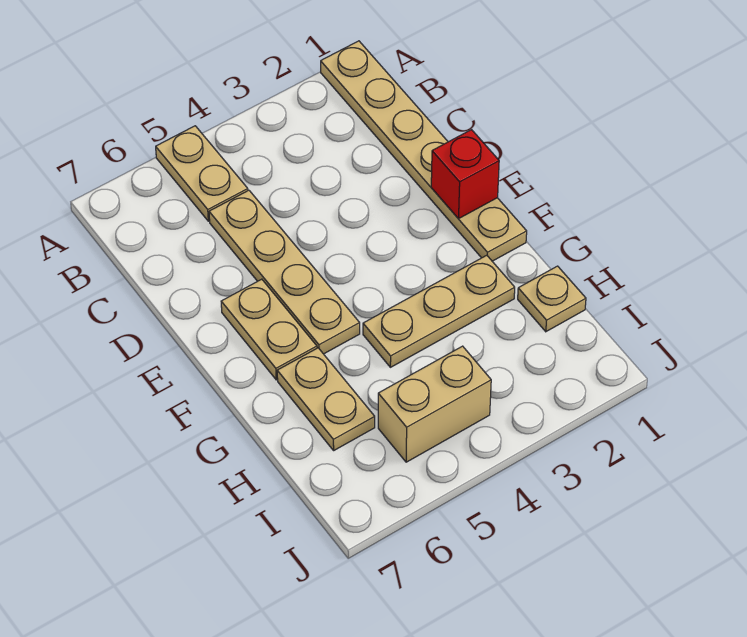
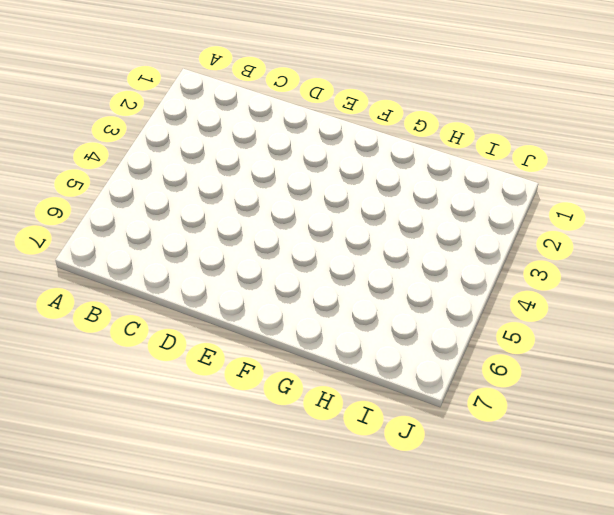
none -> tan 1x6 plate [321,41,527,261]
none -> tan 1x2 plate [156,126,248,221]

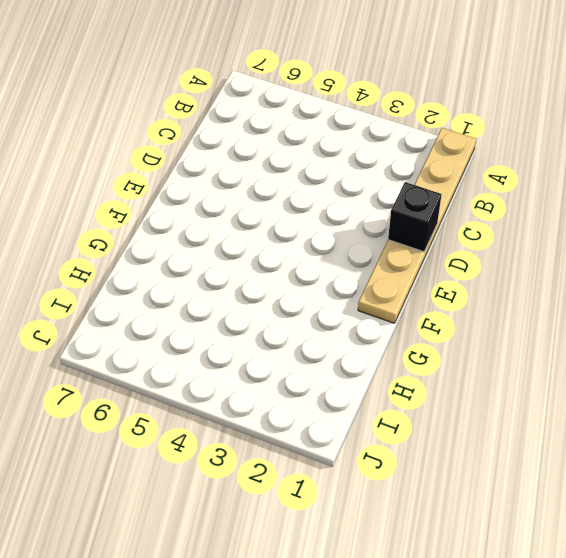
black 1x1 brick [388,182,442,252] -> none
none -> tan 1x2 plate [156,126,248,221]
none -> tan 1x4 plate [209,190,360,354]

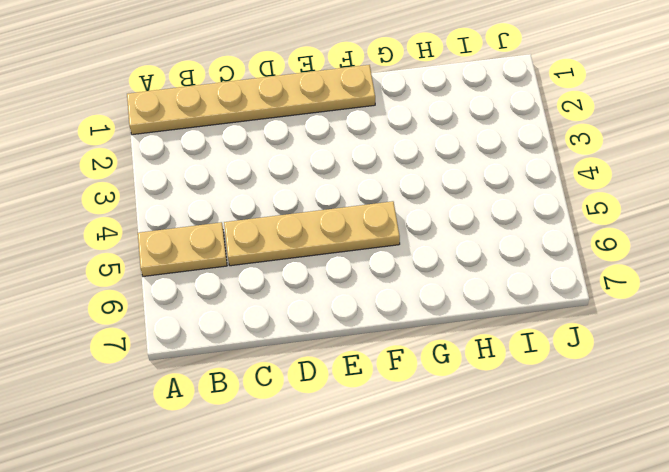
none -> tan 1x2 plate [221,279,317,380]
none -> tan 1x3 plate [363,255,515,367]

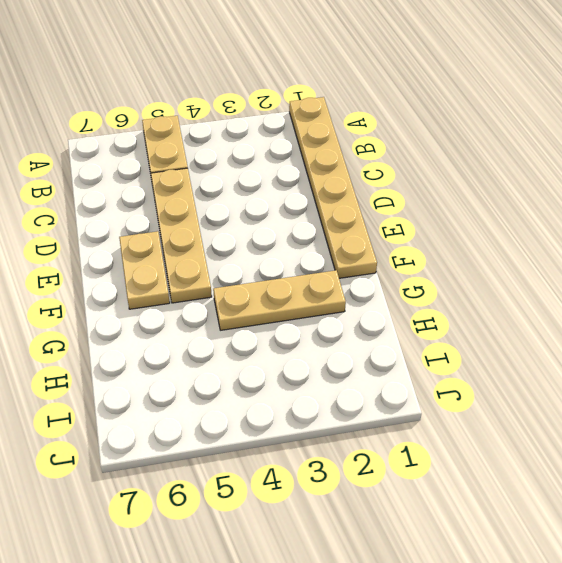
none -> tan 1x2 plate [277,348,375,450]
none -> tan 1x1 plate [518,266,586,332]

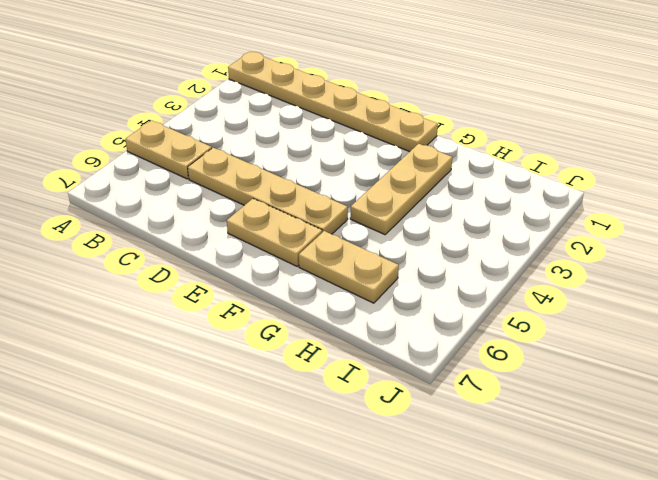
none -> tan 1x1 plate [518,266,586,332]
none -> tan 1x2 brick [378,346,491,462]

